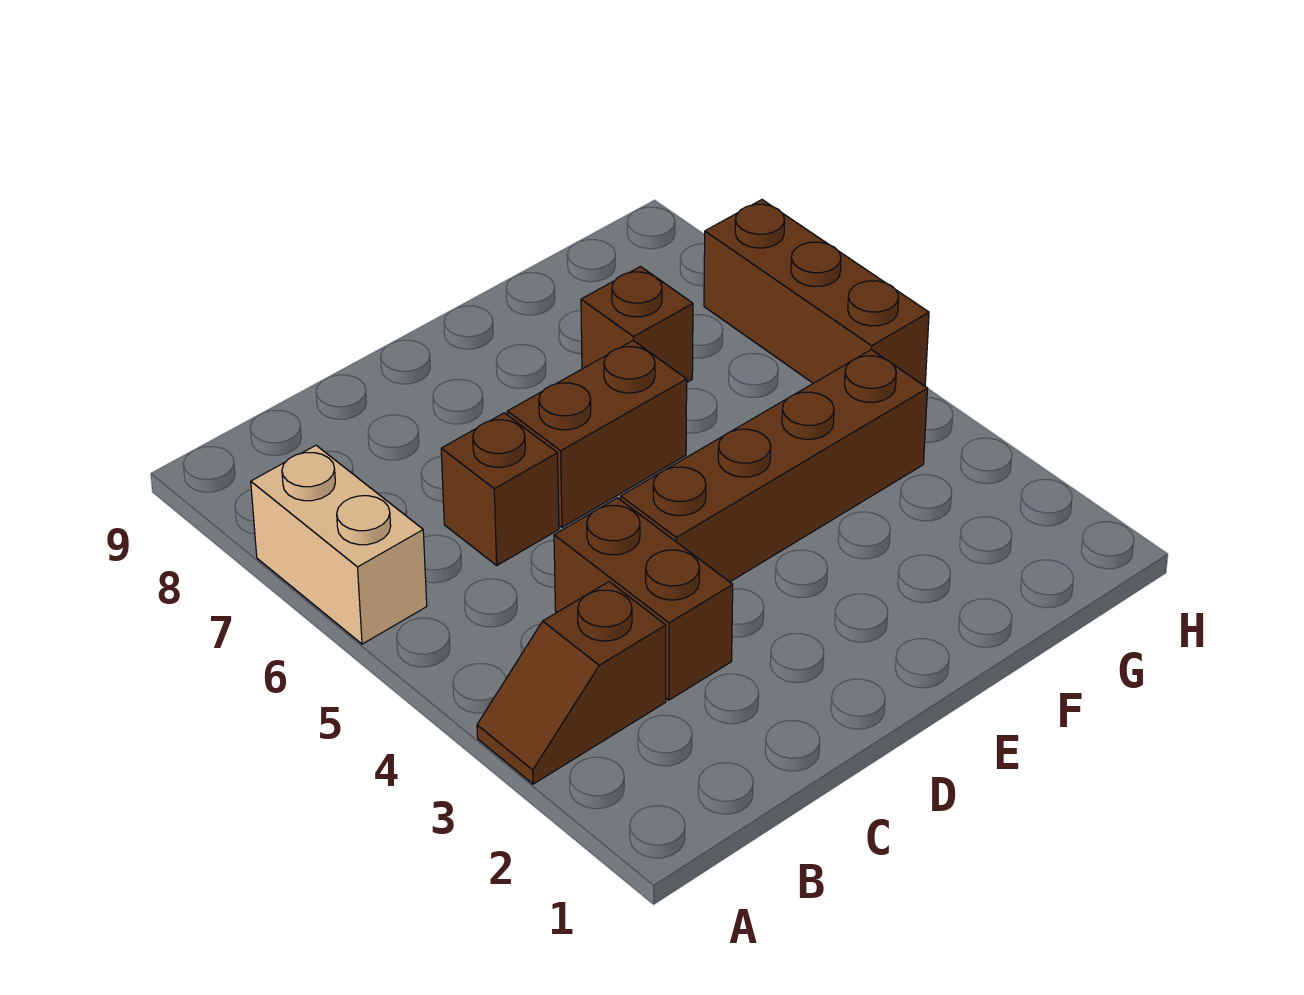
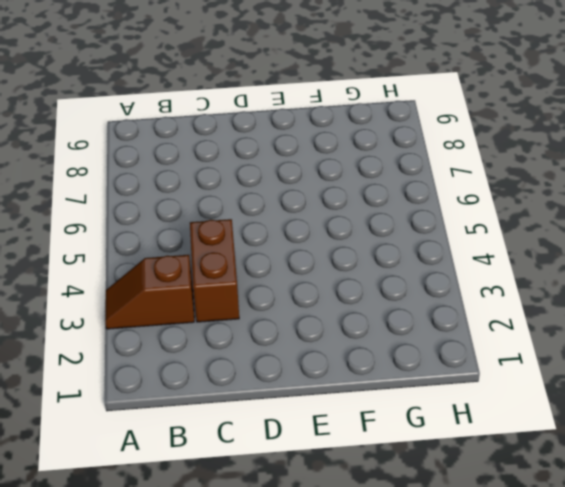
none -> tan 1x2 brick [251,445,427,644]
none -> brown 1x1 brick [441,413,559,565]

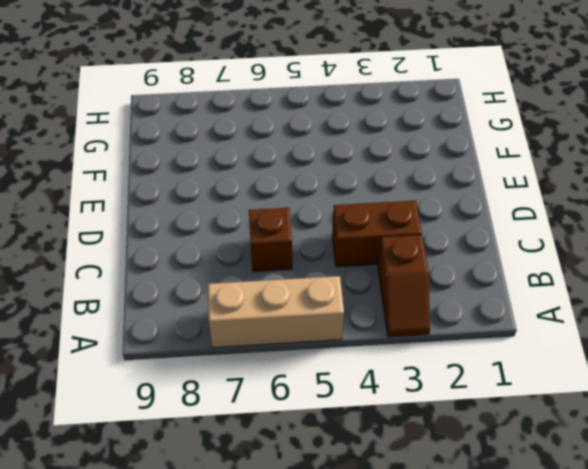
tan 1x3 brick [208,276,344,348] -> tan 1x2 brick [251,445,427,644]
none -> brown 1x4 brick [621,350,928,582]
none -> brown 1x2 brick [507,341,687,527]

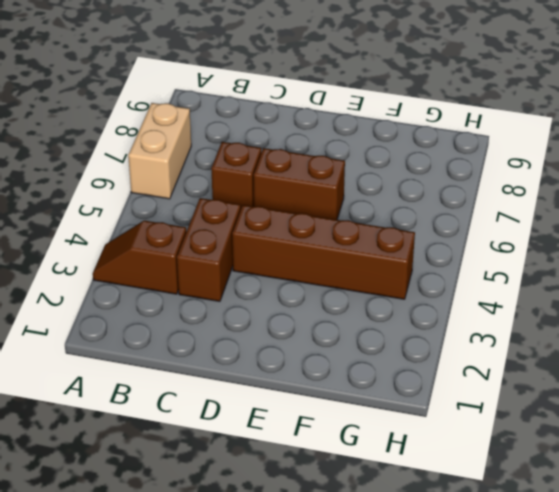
none -> brown 1x1 brick [581,267,693,382]
none -> brown 1x3 brick [704,200,929,386]

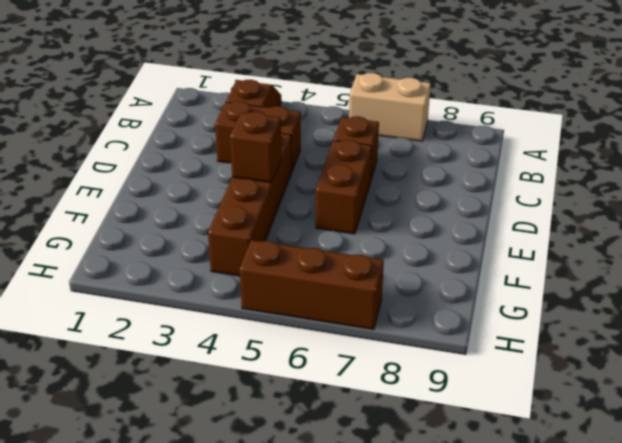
brown 1x1 brick [230,112,281,183] -> brown 1x1 brick moved to [581,267,693,382]

